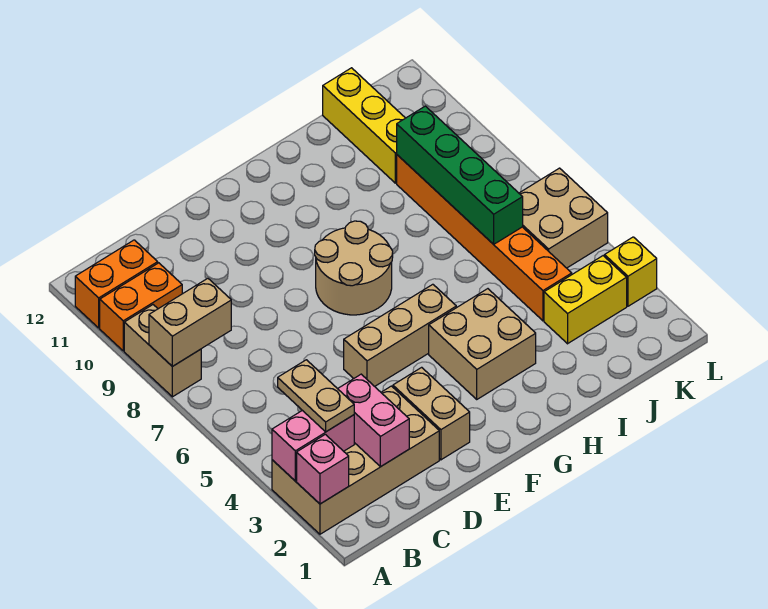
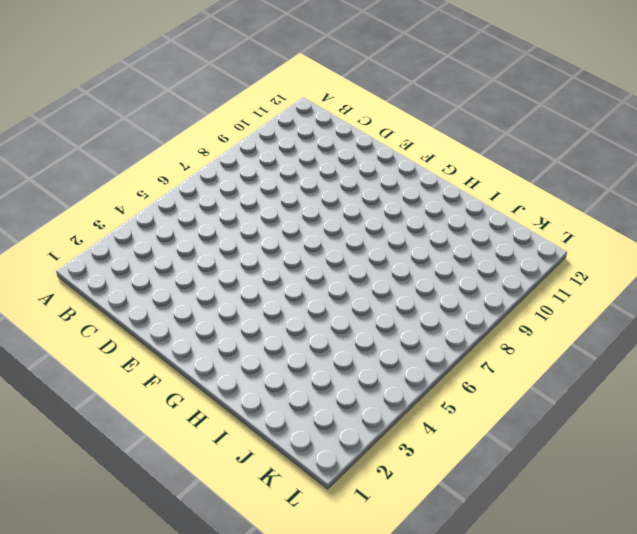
none -> tan 2x4 brick [272,386,439,534]
none -> tan 1x2 brick [124,305,201,397]
none -> orange 1x2 brick [100,263,182,351]

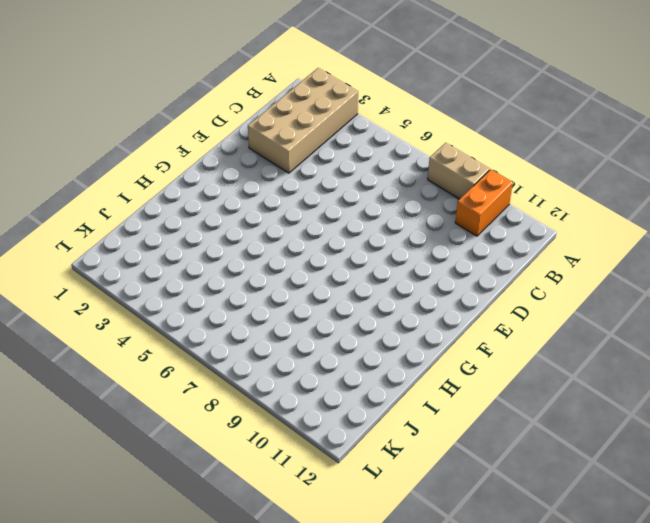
none -> orange 1x2 brick [75,240,158,328]
none -> tan 1x2 brick [393,367,470,460]
none -> tan 1x3 brick [344,284,456,386]

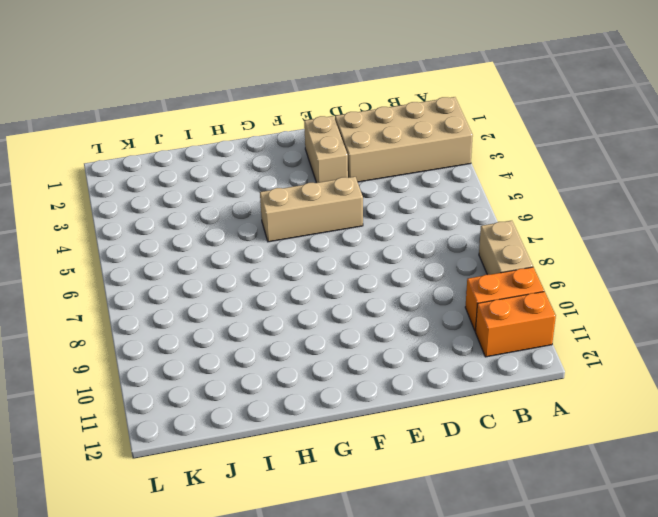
none -> tan 2x2 round brick [315,221,393,315]
none -> tan 2x2 brick [429,289,536,399]
none -> yellow 1x2 brick [544,256,627,344]

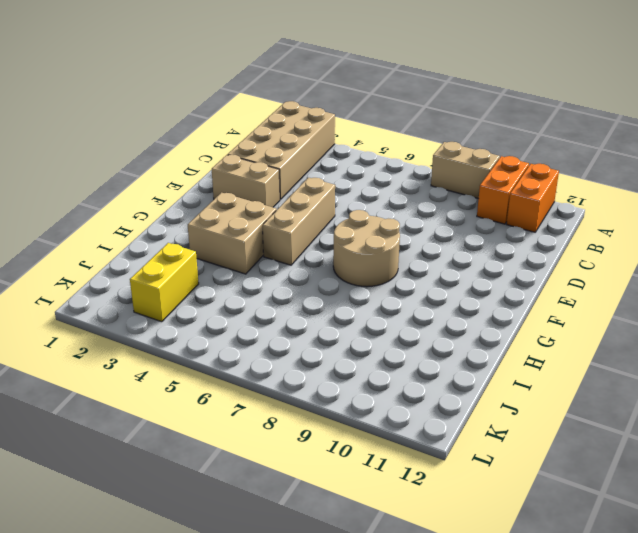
none -> orange 1x6 brick [397,155,572,321]
none -> yellow 1x3 brick [323,68,405,183]
none -> tan 2x2 brick [519,168,608,268]

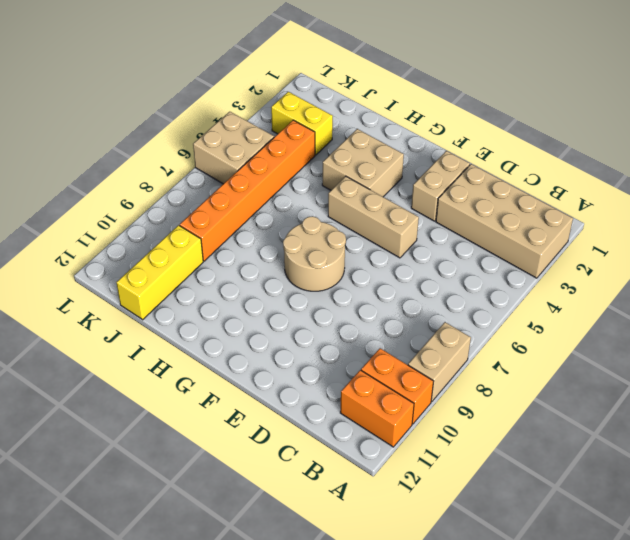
none -> yellow 1x1 brick [605,237,657,306]
none -> pink 1x1 brick [297,434,349,504]
none -> pink 1x2 brick [272,410,354,481]

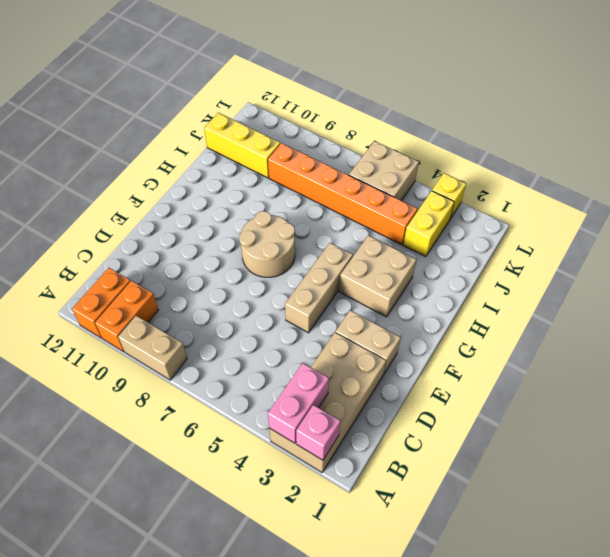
none -> tan 1x2 brick [149,278,231,366]
none -> pink 1x2 brick [338,374,409,467]
none -> green 1x4 brick [397,106,523,244]

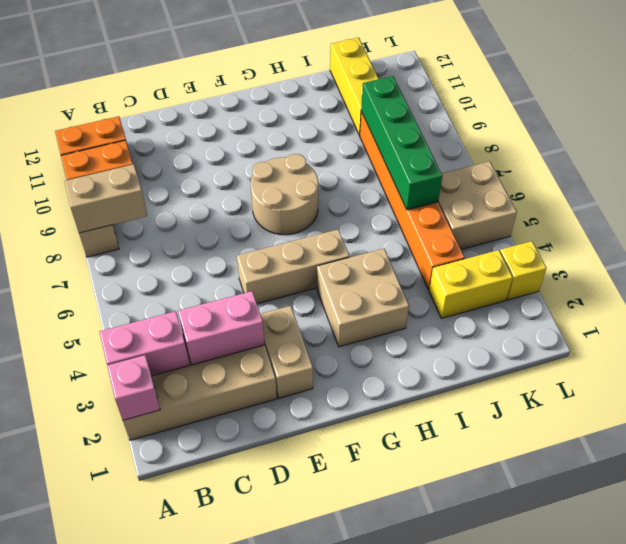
pink 1x2 brick [178,291,265,365] -> pink 1x2 brick turned to [338,374,409,467]
none -> tan 1x2 plate [278,360,354,432]

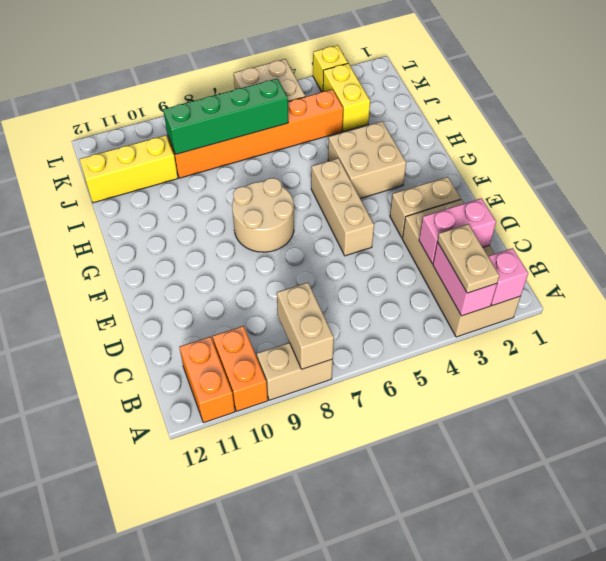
tan 1x2 plate [437,224,499,293] -> tan 1x2 plate turned to [278,360,354,432]

